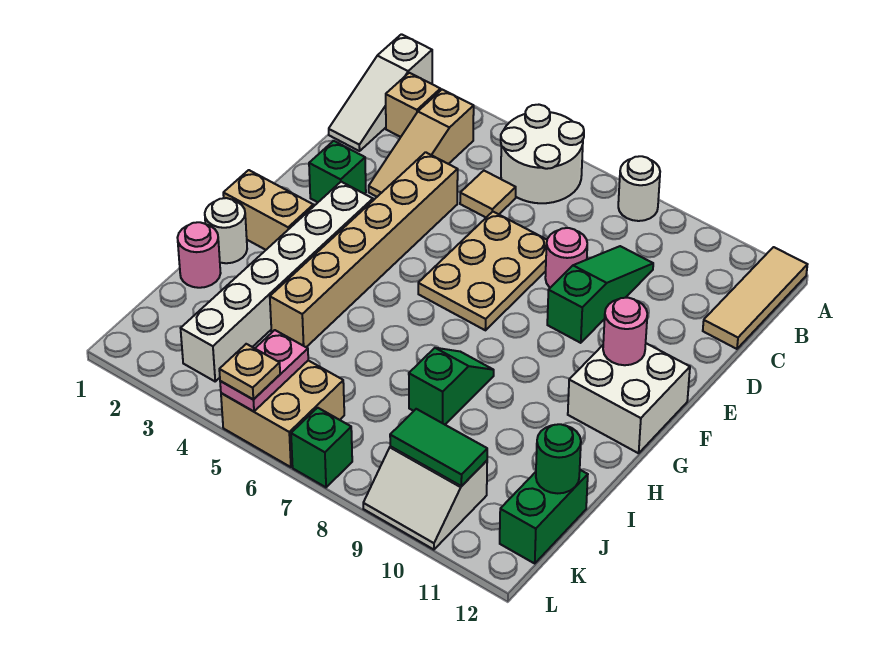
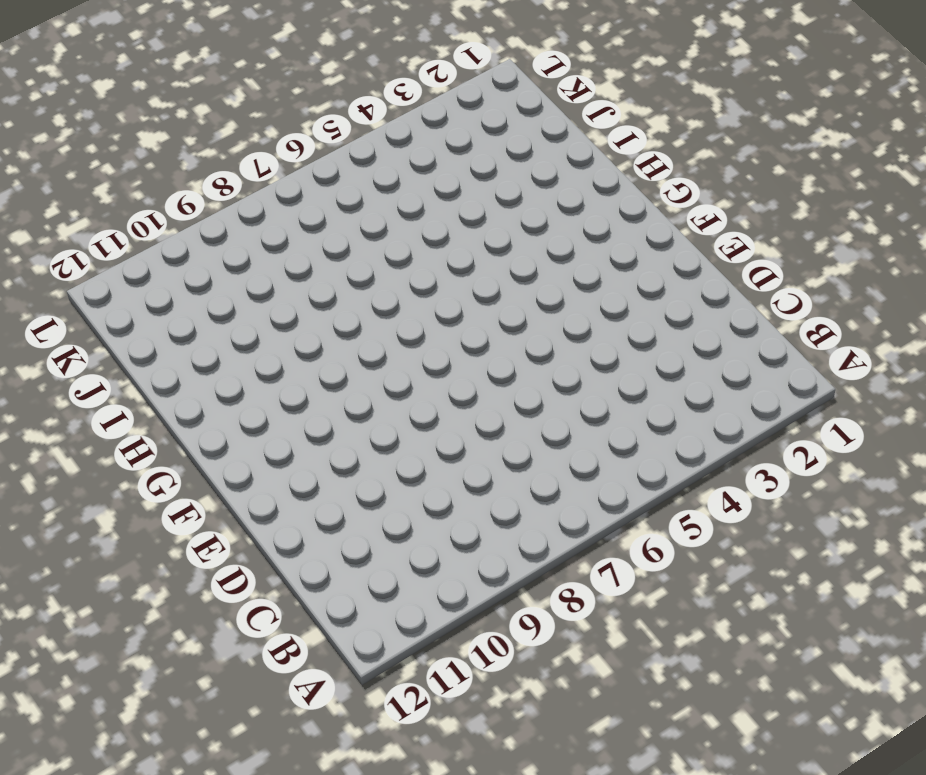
none -> white 1x3 slope [329,34,432,151]
none -> white 2x2 round brick [501,105,584,203]
none -> white 1x1 round brick [618,156,660,221]

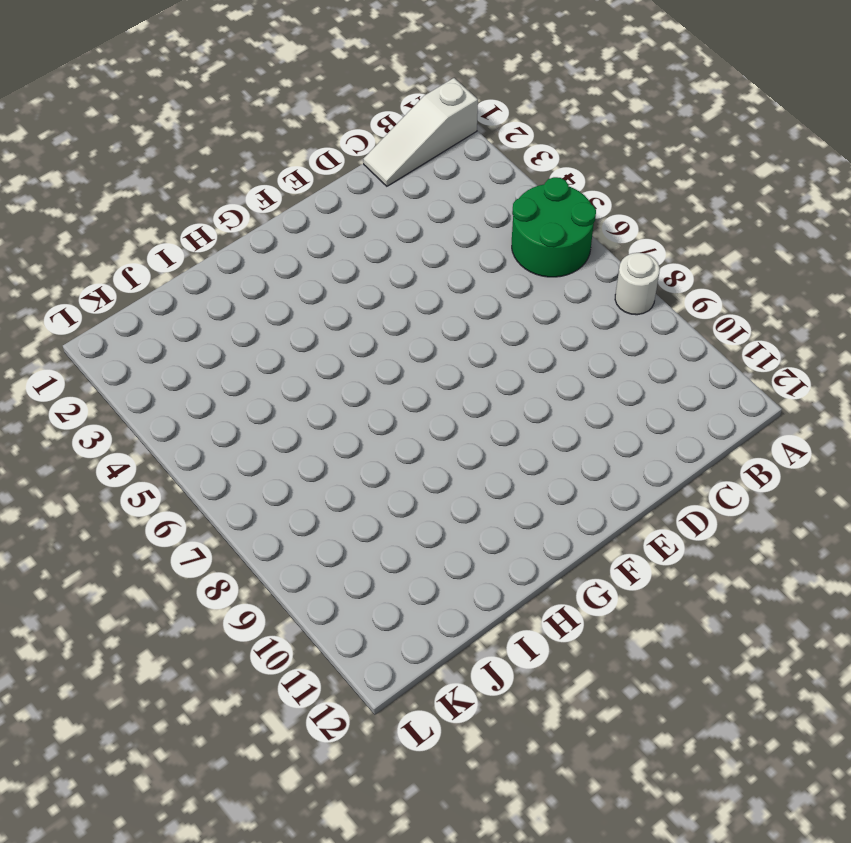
green 2x2 round brick [512,177,596,277] -> white 2x2 round brick [501,105,584,203]
none -> tan 1x3 tile [703,247,807,349]
none -> tan 1x1 brick [386,73,440,137]
none -> tan 1x3 slope [369,90,474,197]

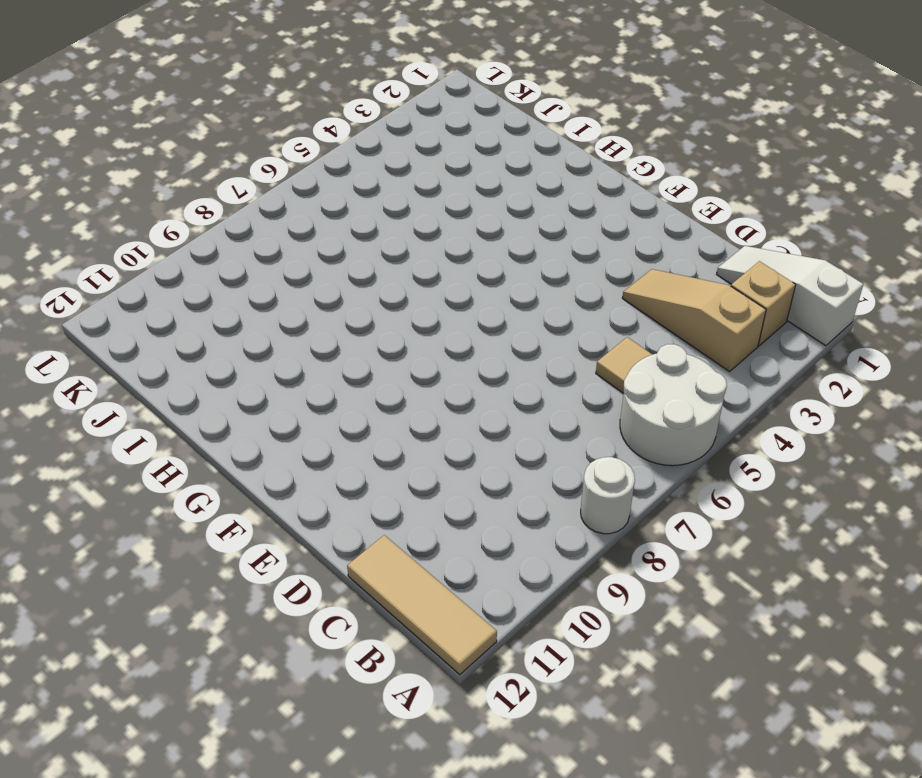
none -> green 1x3 slope [547,246,653,343]
none -> tan 1x6 brick [270,152,458,347]
none -> tan 2x3 plate [418,212,547,330]

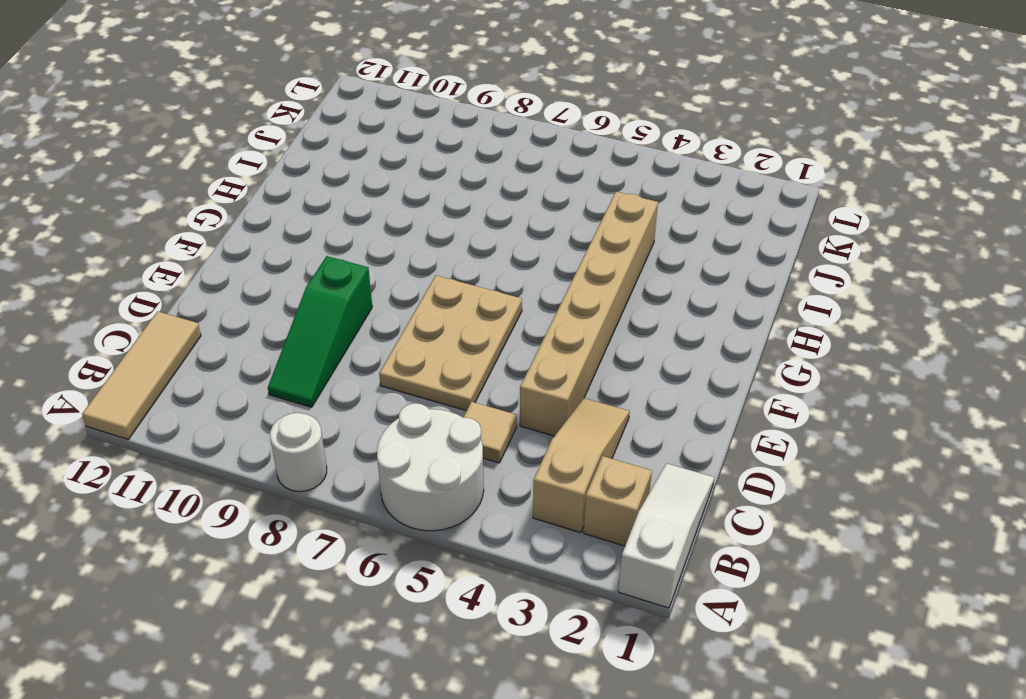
none -> pink 1x1 round brick [545,228,587,288]
none -> green 1x1 brick [309,141,366,202]
none -> white 1x6 brick [181,182,373,381]

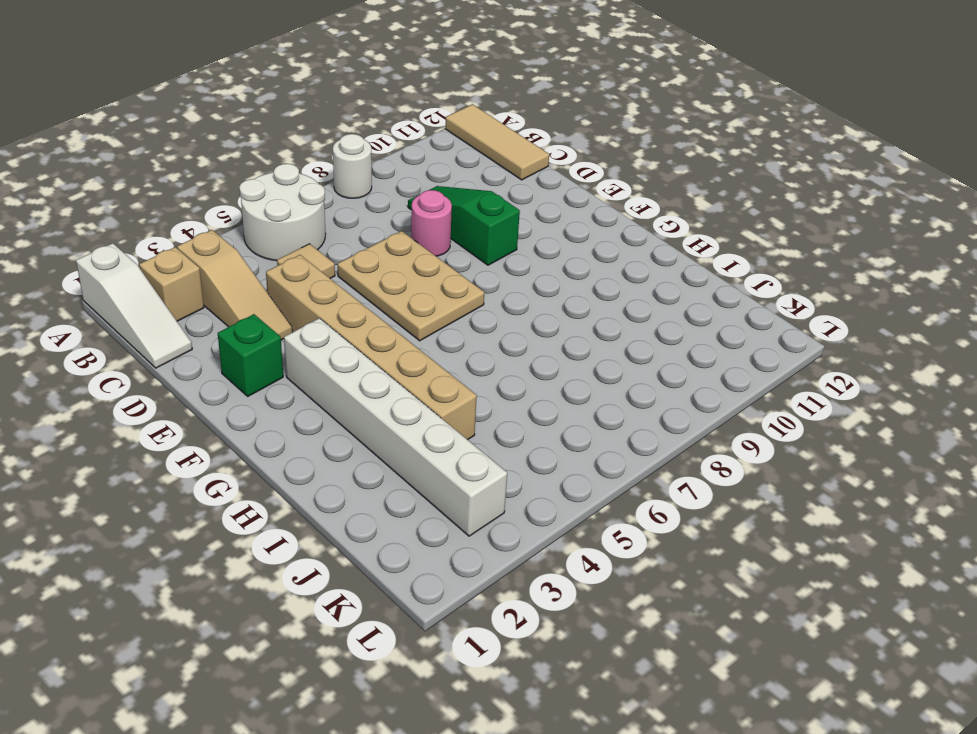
none -> white 2x2 brick [568,343,690,453]
none -> tan 1x2 brick [223,170,313,250]
none -> white 1x1 round brick [205,198,247,263]

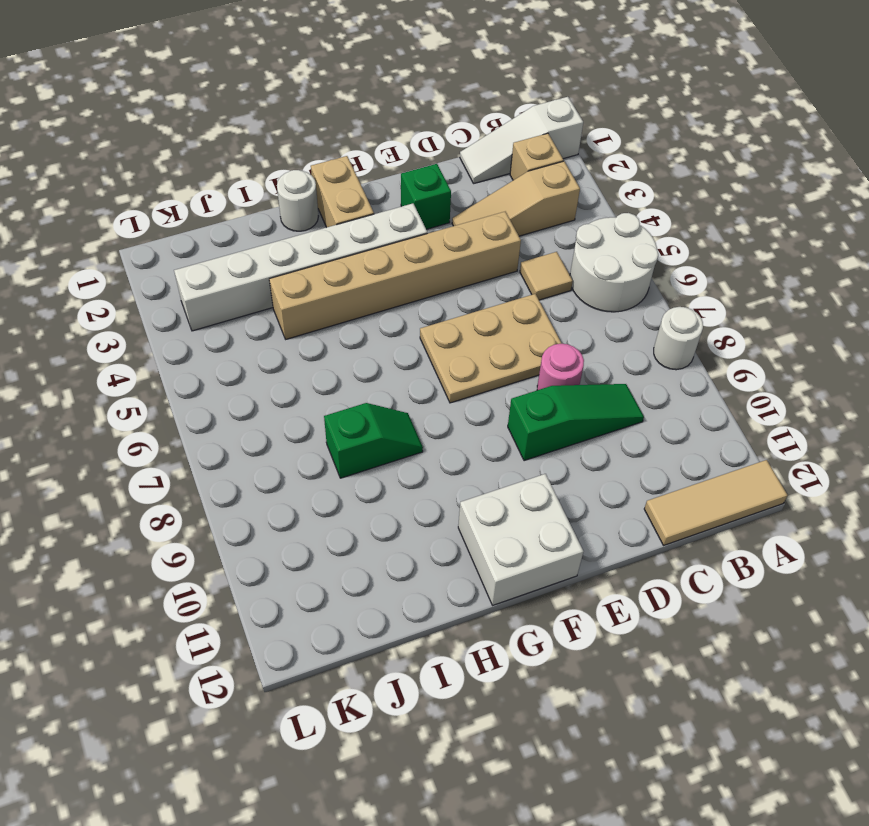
none -> pink 1x1 round brick [177,222,221,288]
none -> green 1x2 brick [500,470,588,563]
none -> tan 2x2 brick [221,361,344,467]

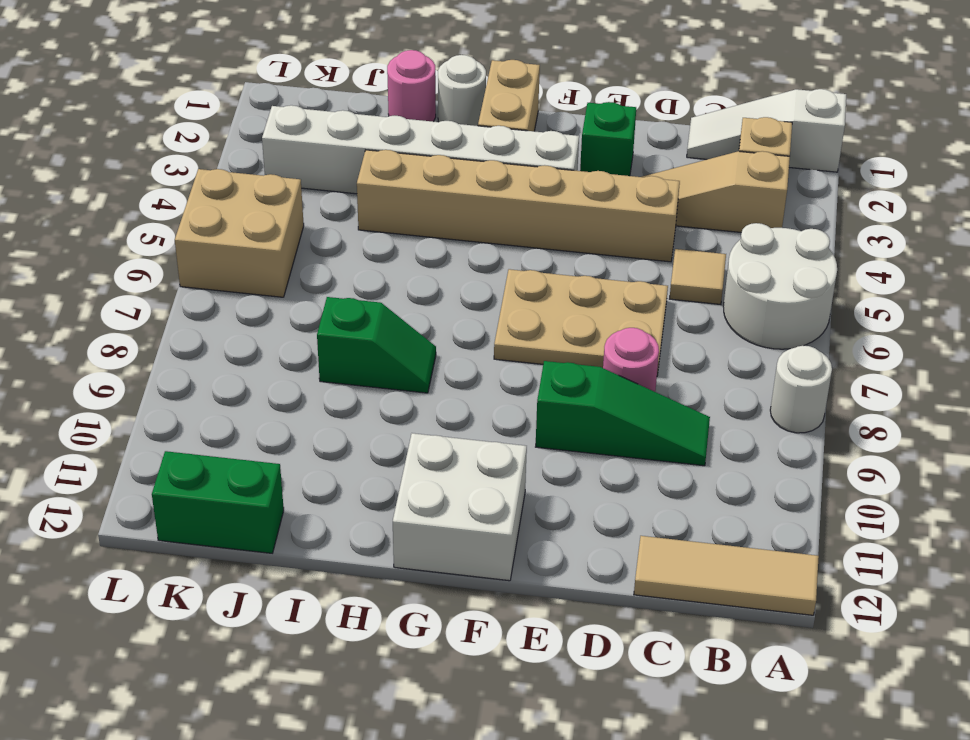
none -> white 2x2 slope [363,446,487,550]
none -> green 1x1 brick [291,408,352,487]
none -> pink 1x1 round brick [603,298,647,365]

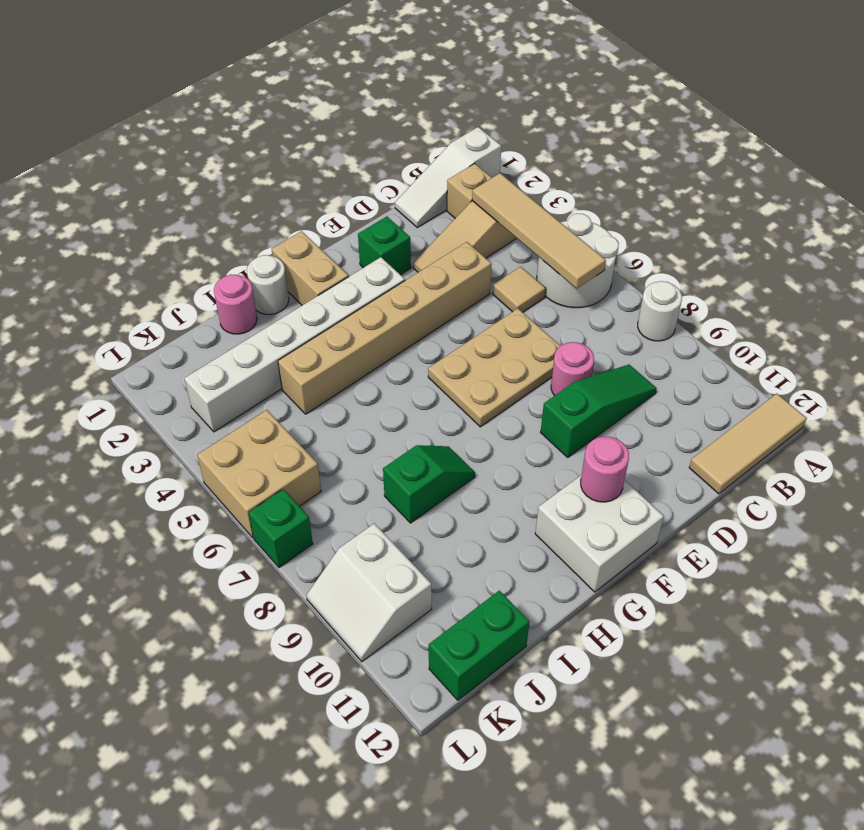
tan 1x4 tile [472,173,606,289] -> none
none -> green 1x1 round brick [536,424,581,493]
none -> pink 1x2 plate [220,330,308,411]
none -> green 1x2 tile [390,409,487,486]

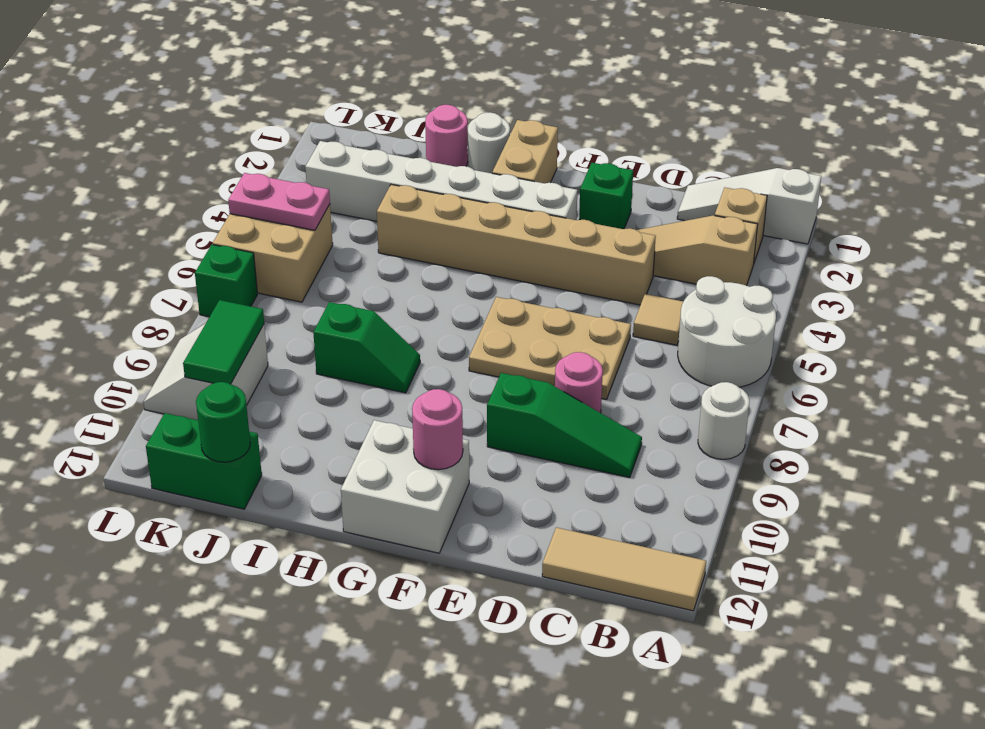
none -> tan 1x1 plate [219,344,280,400]

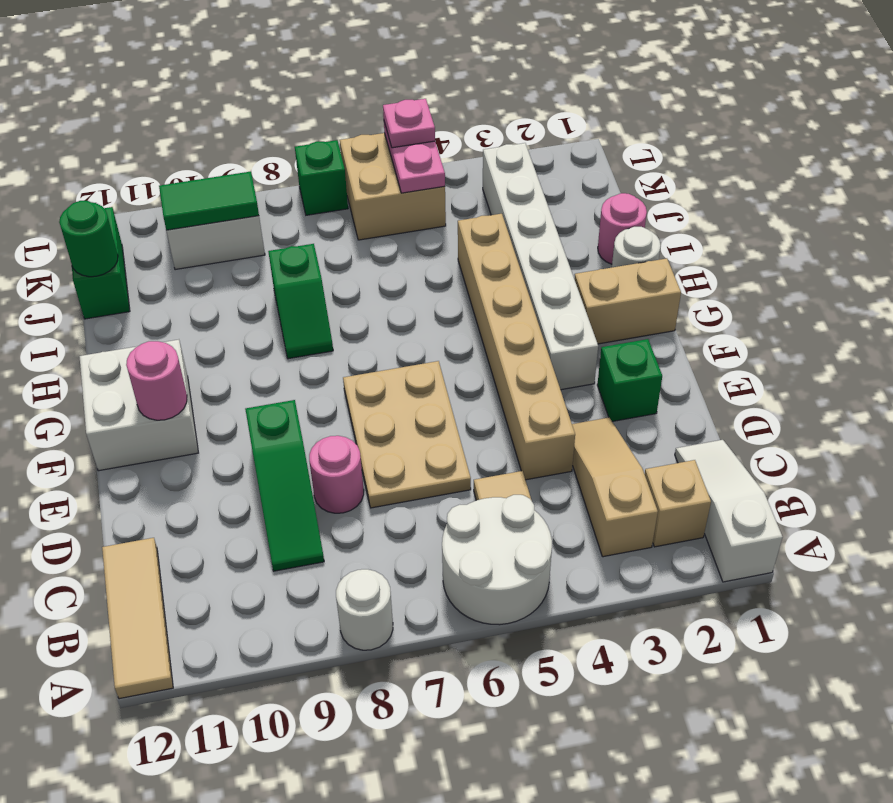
pink 1x1 plate [383,99,435,148] -> tan 1x1 plate [219,344,280,400]

